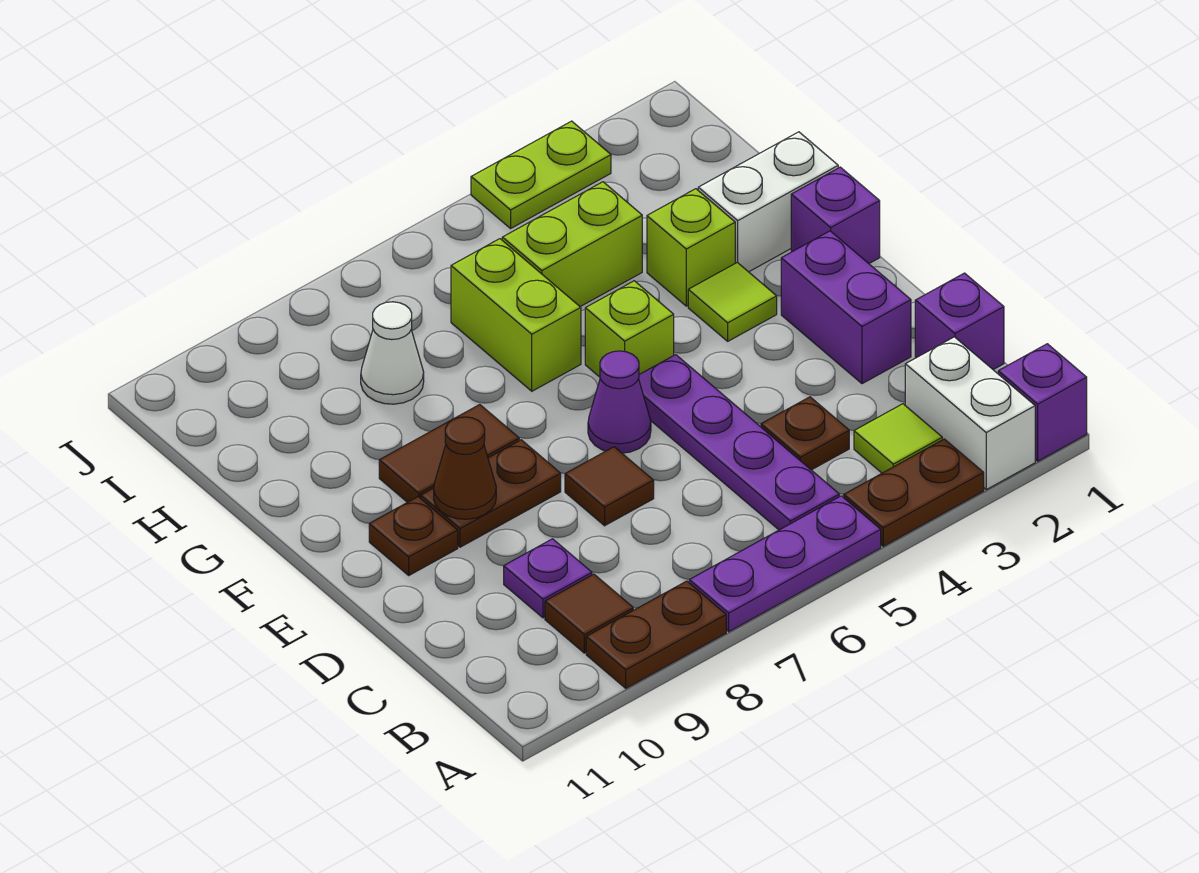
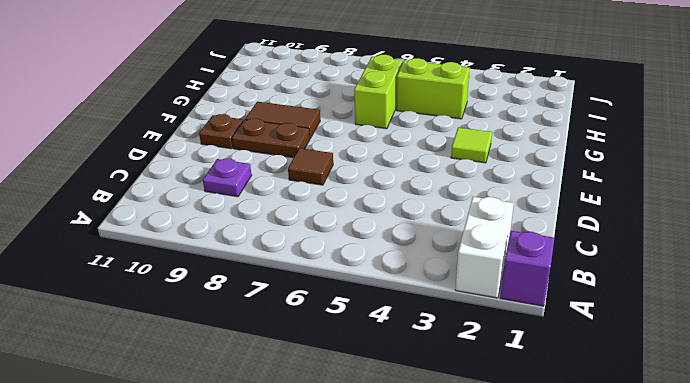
none -> brown 1x2 plate [844,439,984,546]
none -> purple 1x3 plate [689,496,881,632]
none -> brown 1x2 plate [586,581,726,688]

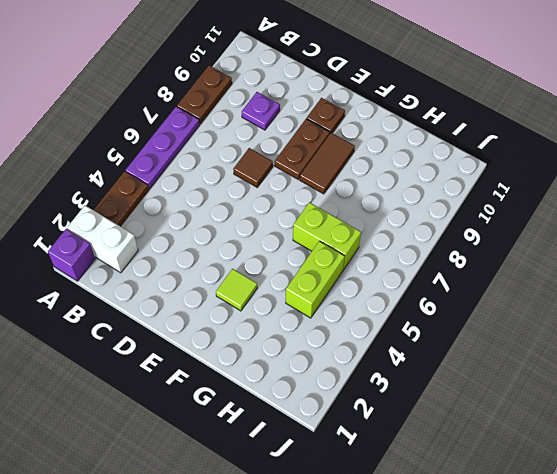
none -> lime 1x1 tile [854,404,942,473]
none -> purple 1x4 plate [639,355,839,530]
none -> brown 1x1 tile [545,574,633,653]

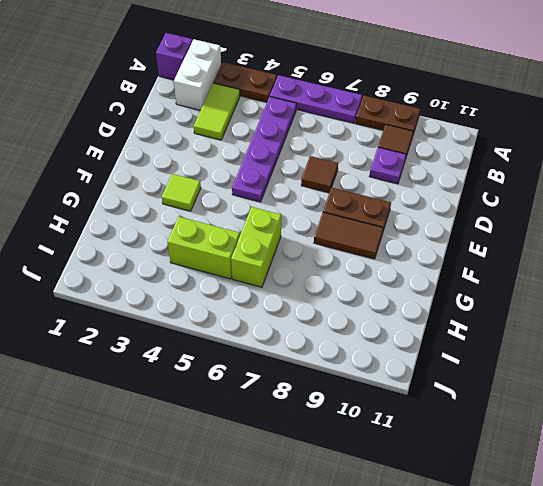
lime 1x2 tile [194,83,240,140] -> lime 1x1 tile [854,404,942,473]
none -> purple 1x1 brick [915,273,1004,370]
none -> brown 1x1 plate [761,397,849,470]
none -> purple 1x2 brick [781,231,911,384]

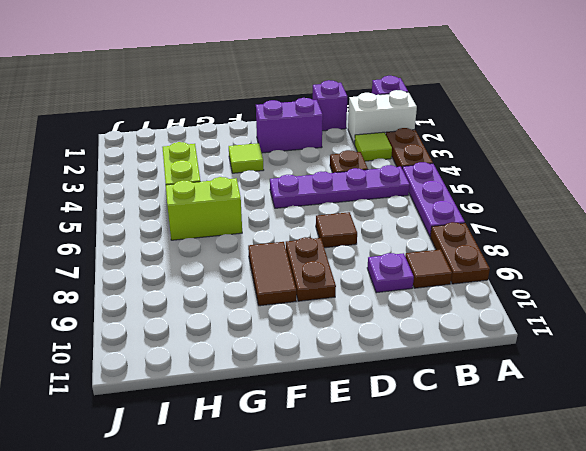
none -> purple 1x1 cone [588,351,651,453]
none -> brown 1x1 plate [369,497,458,575]
none -> purple 1x1 brick [791,167,880,263]

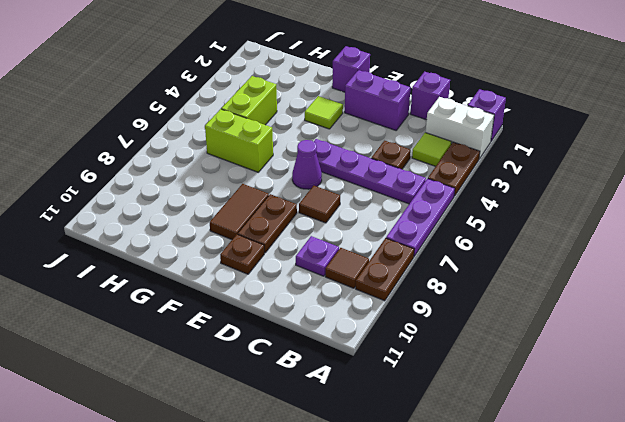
none -> lime 1x1 brick [585,281,674,377]
none -> white 1x2 brick [698,132,838,272]
none -> lime 1x1 brick [647,189,735,306]

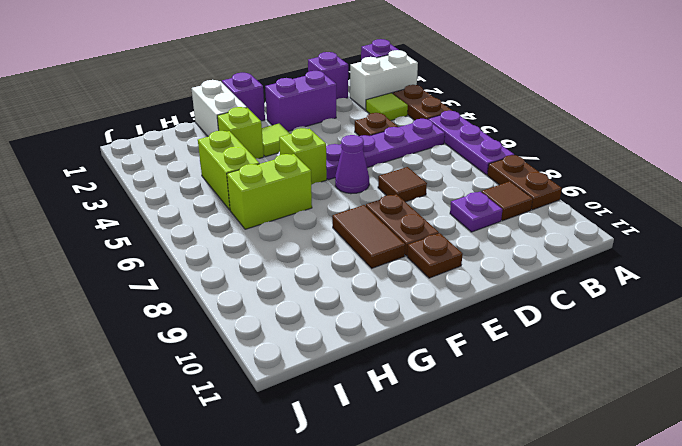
none -> white 1x1 cone [361,302,424,404]
none -> lime 1x2 plate [471,121,611,228]
none -> brown 1x1 cone [434,417,496,519]

